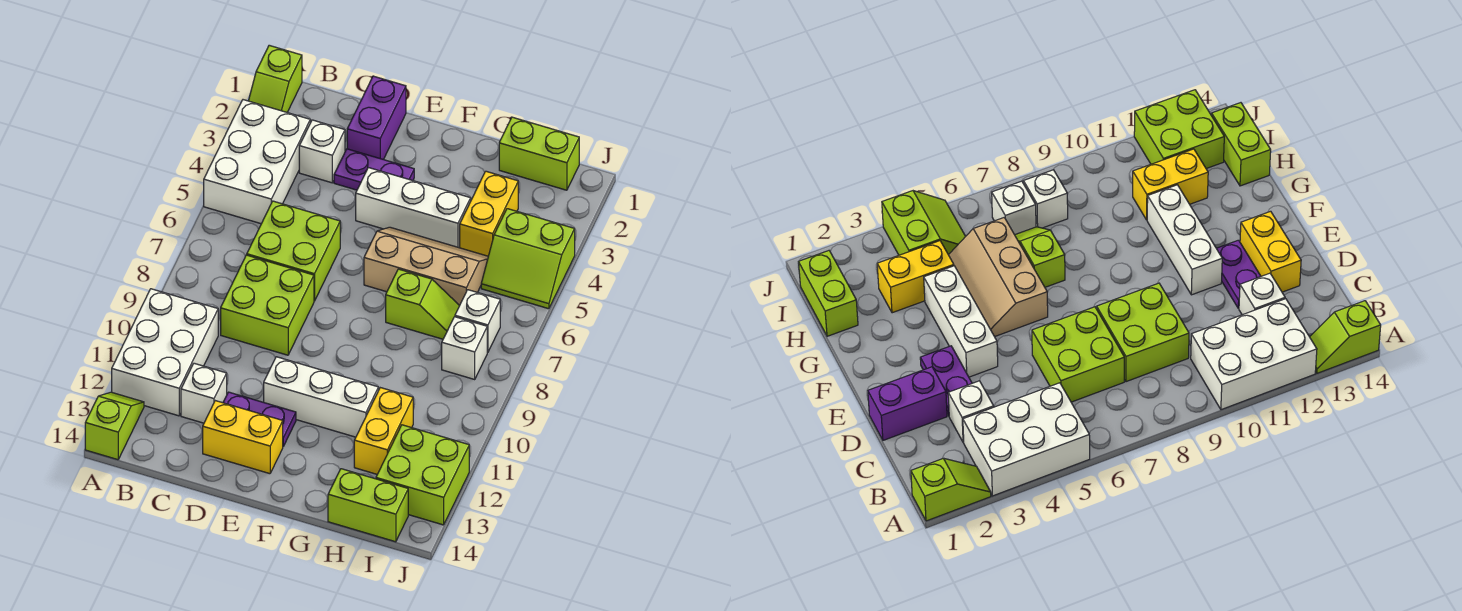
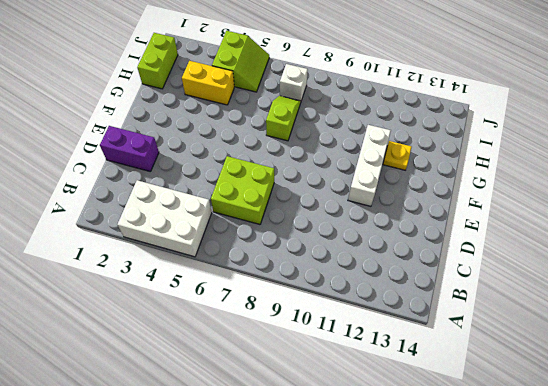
yellow 1x1 plate [383,141,412,170] -> none
none -> lime 1x2 slope [249,45,302,112]
none -> white 2x3 brick [112,289,218,416]
none -> lime 1x2 slope [85,392,144,460]

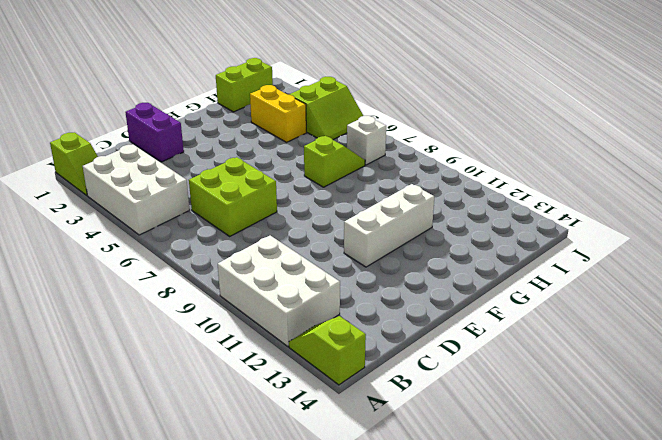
none -> white 1x1 brick [299,120,345,183]
none -> lime 2x2 brick [221,255,314,355]
none -> white 1x1 brick [181,363,227,423]

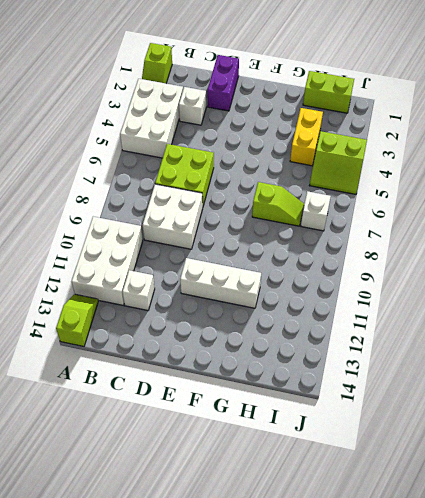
white 2x2 brick [143,184,203,249] -> lime 2x2 brick [221,255,314,355]
none -> purple 1x2 plate [334,149,414,190]
none -> purple 1x2 plate [223,392,296,446]
none -> yellow 1x2 brick [203,401,283,474]

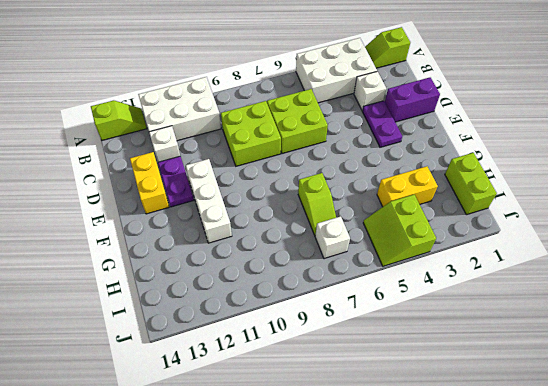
none -> white 1x3 brick [356,168,471,248]
none -> tan 2x3 slope [364,227,488,306]
none -> yellow 1x2 brick [354,388,413,474]

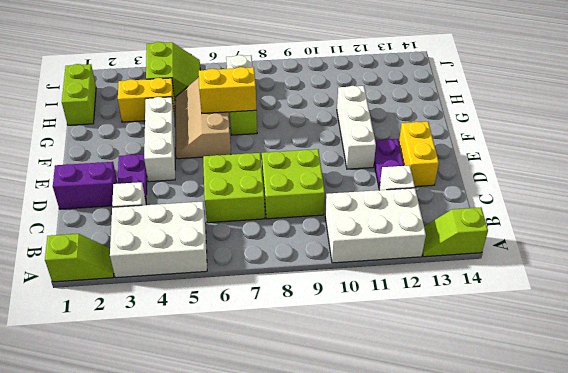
yellow 1x2 brick [199,67,256,113] -> yellow 1x2 brick moved to [354,388,413,474]
none -> lime 1x2 brick [328,469,408,542]
none -> white 1x1 brick [442,317,487,379]
none -> lime 2x2 brick [376,425,469,525]

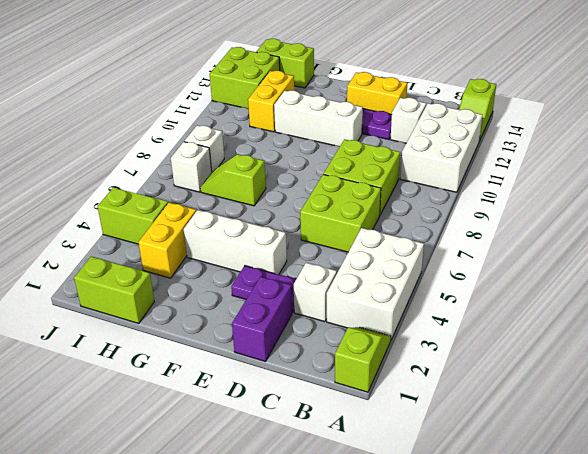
none -> tan 2x3 slope [364,227,488,306]

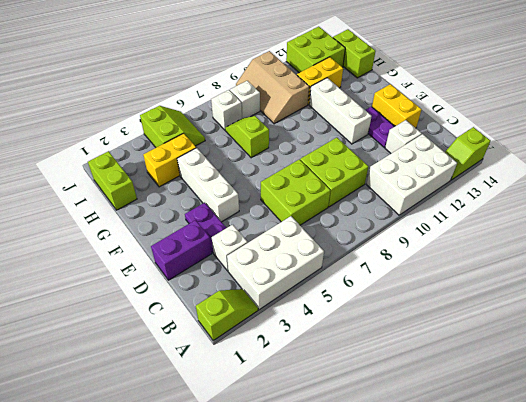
tan 2x3 slope [236,51,309,124] -> tan 2x3 slope moved to [364,227,488,306]

